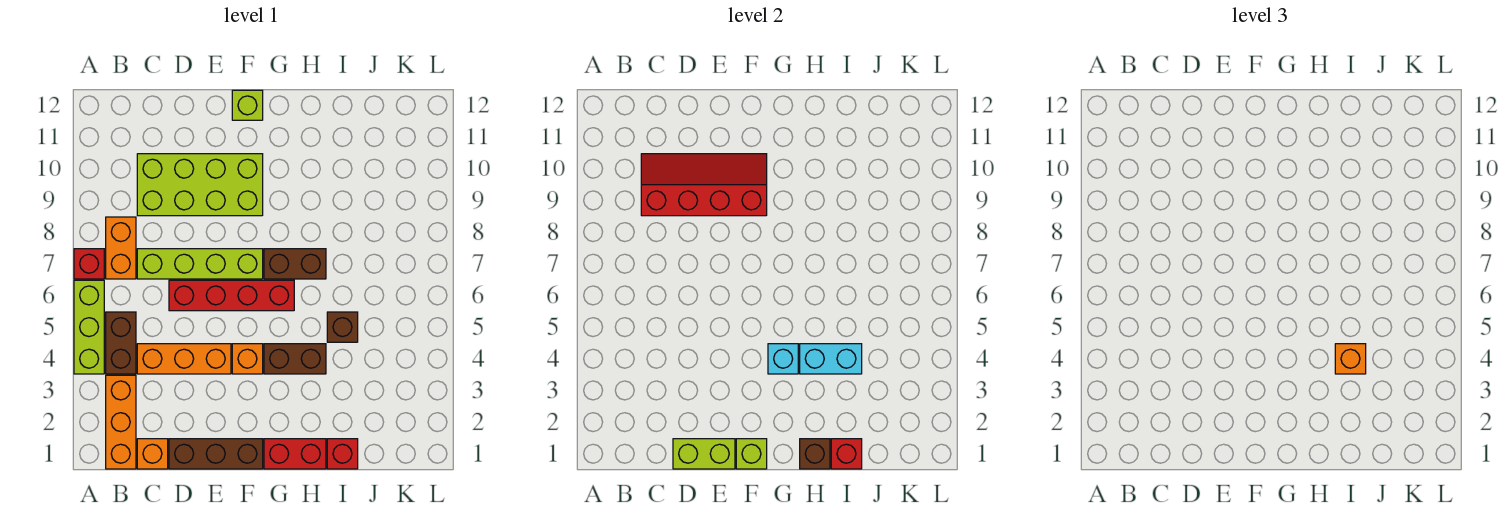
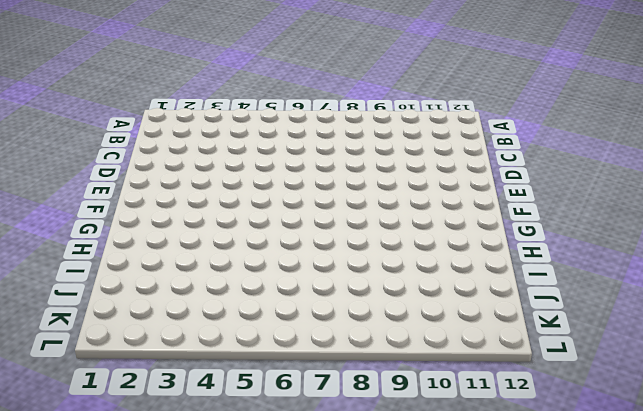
none -> lime 1x3 brick [74,280,104,374]
none -> red 1x1 brick [74,249,104,279]
none -> orange 1x3 brick [106,375,136,469]

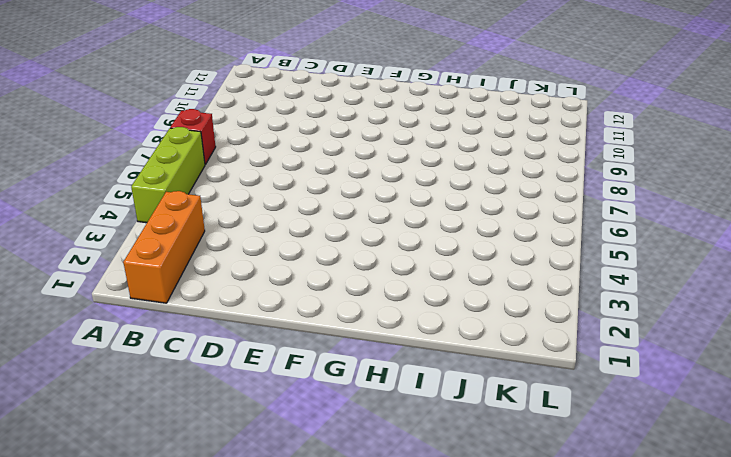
none -> brown 1x2 brick [106,312,136,374]
none -> orange 1x2 brick [106,217,136,279]
none -> orange 1x1 brick [137,439,168,469]

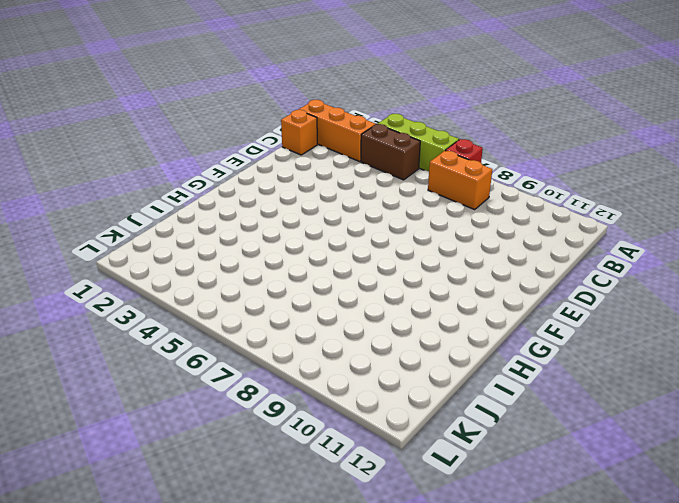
none -> orange 1x3 brick [137,344,231,374]
none -> lime 1x4 brick [137,249,263,279]
none -> lime 2x4 brick [137,154,263,216]

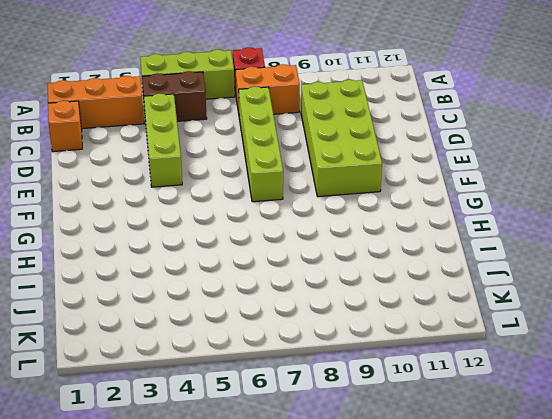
lime 1x3 brick [144,93,182,187] -> orange 1x3 brick [137,344,231,374]
none -> brown 1x3 brick [169,439,263,469]
none -> red 1x4 brick [169,280,294,311]
none -> orange 1x1 brick [232,344,263,374]

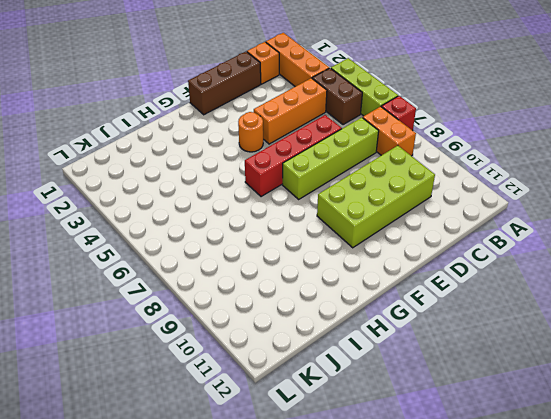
orange 1x1 round brick [238,112,263,152] -> orange 1x1 brick [232,344,263,374]
none -> lime 1x1 brick [232,90,263,120]
none -> red 1x2 brick [264,439,326,469]
none -> brown 1x2 brick [264,344,326,374]

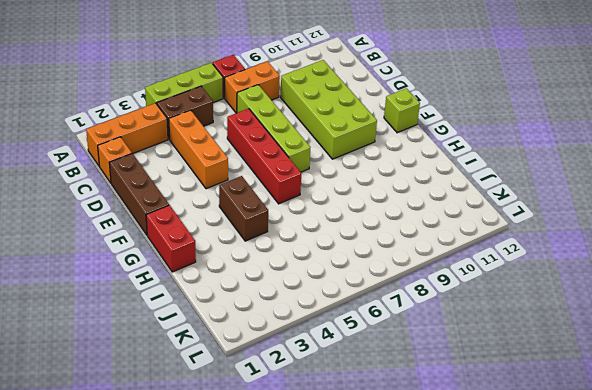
none -> orange 1x1 brick [232,344,263,374]
none -> brown 1x2 brick [264,249,326,279]
none -> red 1x1 brick [327,439,358,469]

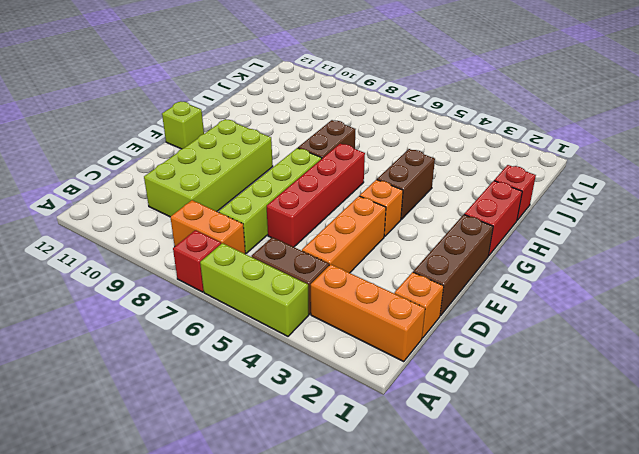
none -> brown 1x1 brick [327,312,358,342]
none -> red 2x4 slope [641,154,767,216]
none -> lime 1x2 brick [673,439,735,469]

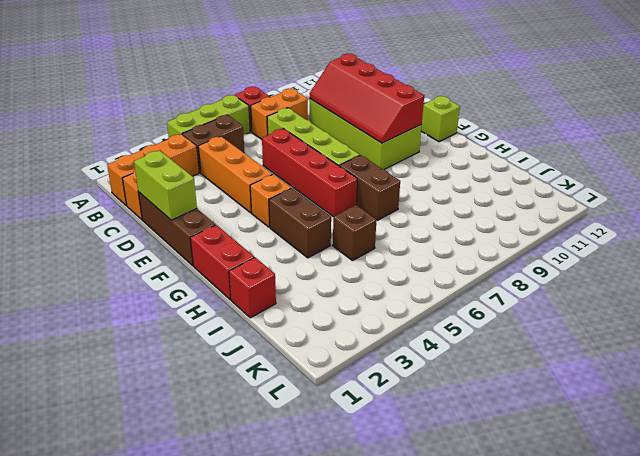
red 2x4 slope [310,53,424,143] -> red 2x4 slope turned to [641,154,767,216]
none -> lime 1x1 brick [736,439,767,469]
none -> cyan 1x1 brick [768,344,798,374]
none -> brown 1x1 brick [800,439,830,469]

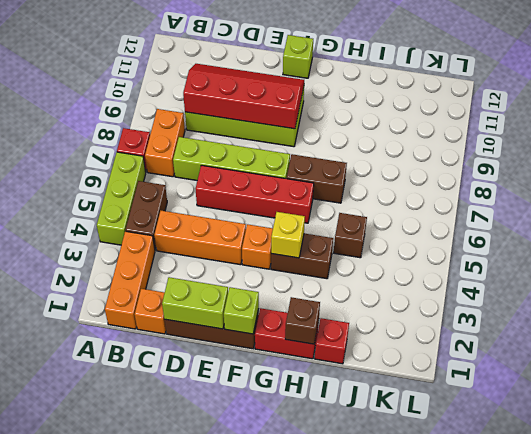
yellow 1x1 brick [271,212,305,258] -> cyan 1x1 brick [768,344,798,374]
none -> cyan 1x2 brick [800,344,862,374]
none -> red 1x1 brick [831,439,862,469]
none -> orange 1x1 brick [1335,344,1366,374]

